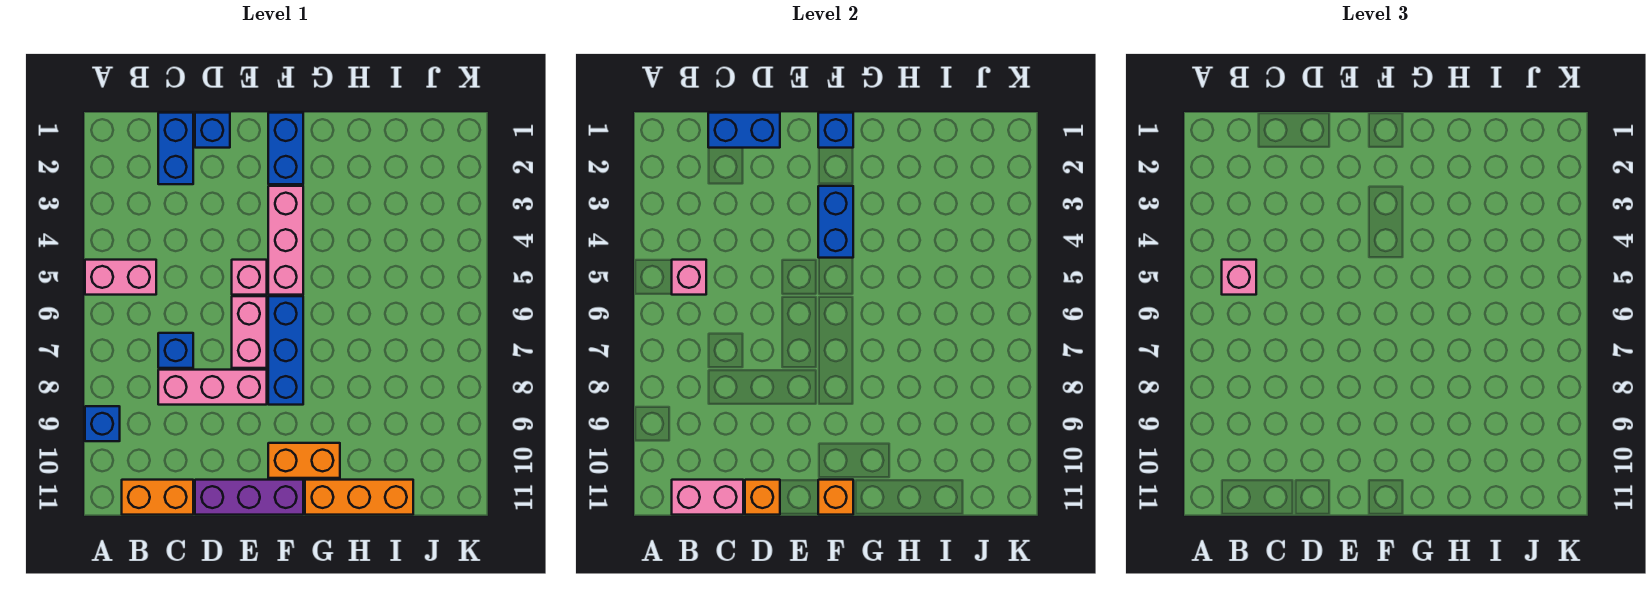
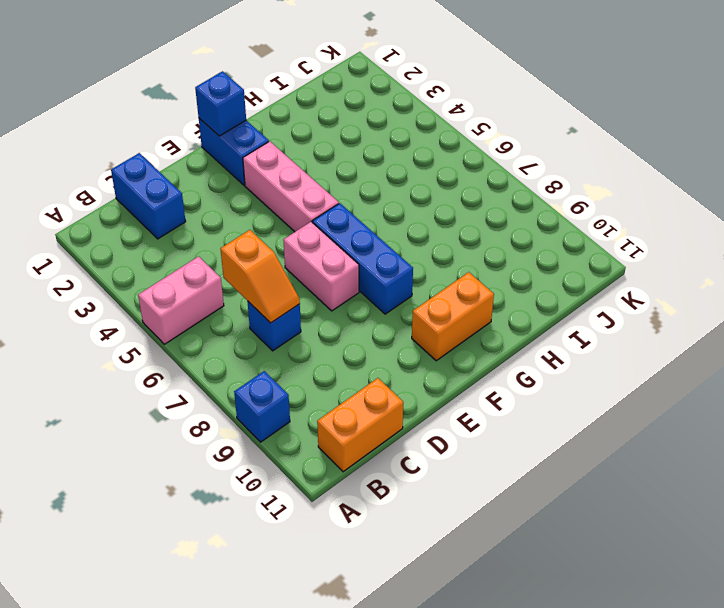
orange 1x2 slope [221,230,300,323] -> none
none -> pink 1x3 brick [158,370,267,405]
none -> blue 1x1 brick [195,113,230,148]
none -> purple 1x3 brick [195,480,303,515]

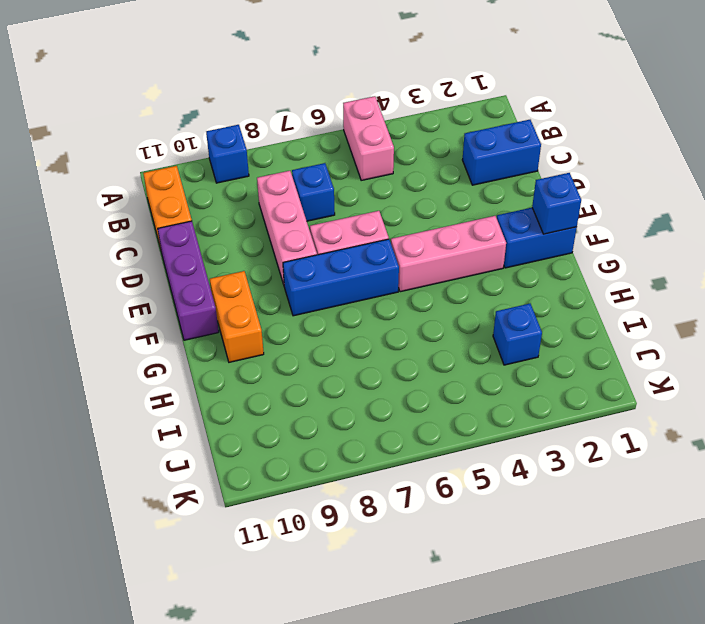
blue 1x1 brick [493,304,542,365] -> blue 1x1 brick moved to [195,113,230,148]
none -> pink 1x1 brick [232,260,267,295]
none -> orange 1x3 brick [305,480,413,515]
none -> pink 1x1 brick [672,260,706,295]

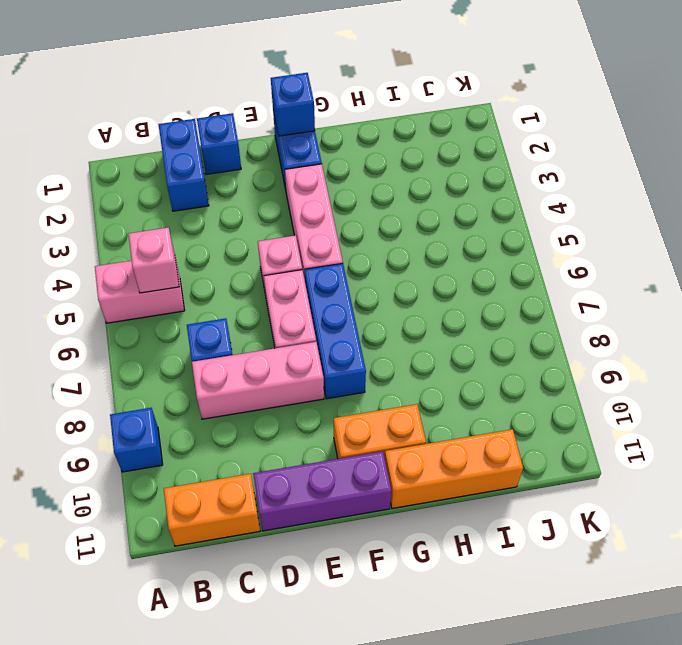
none -> pink 1x2 brick [672,480,743,515]
none -> blue 1x2 brick [708,113,780,148]
none -> orange 1x1 brick [745,480,780,515]

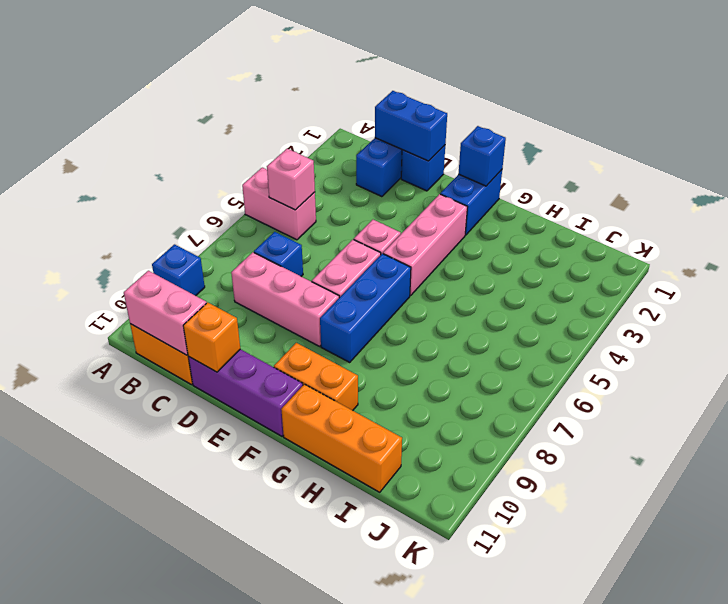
none -> blue 1x2 brick [818,186,853,258]
none -> orange 1x1 brick [818,480,853,515]
none -> pink 1x1 brick [1222,260,1256,295]

